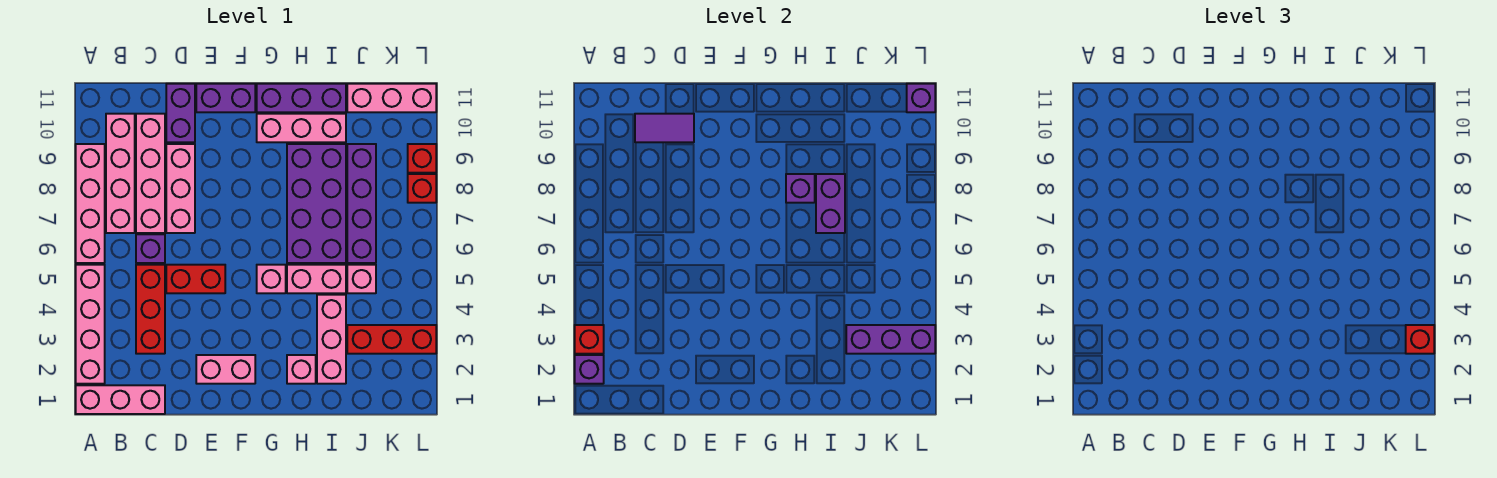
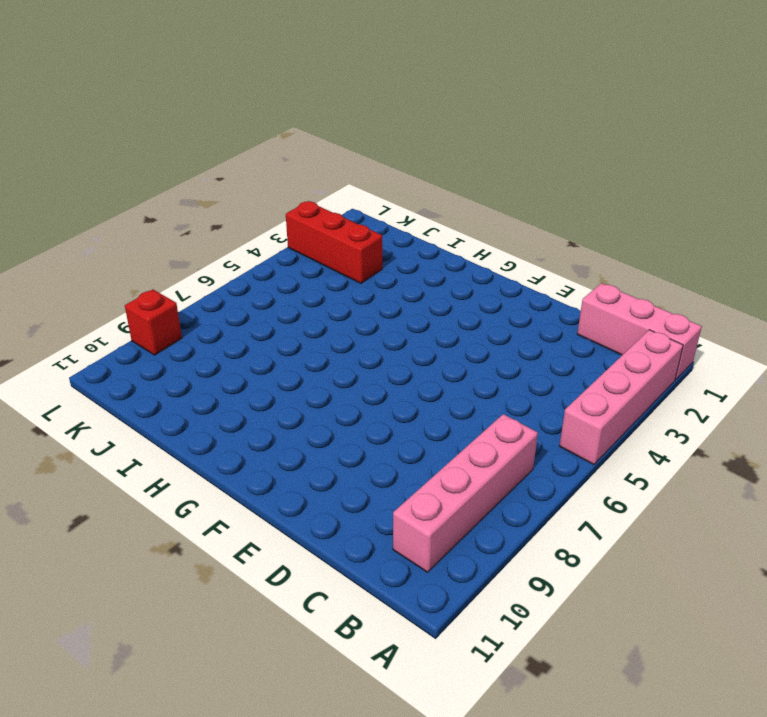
none -> pink 1x4 brick [76,144,105,263]
none -> red 1x3 brick [136,265,165,354]
none -> purple 1x1 brick [136,234,165,263]
none -> pink 1x4 brick [136,114,165,233]

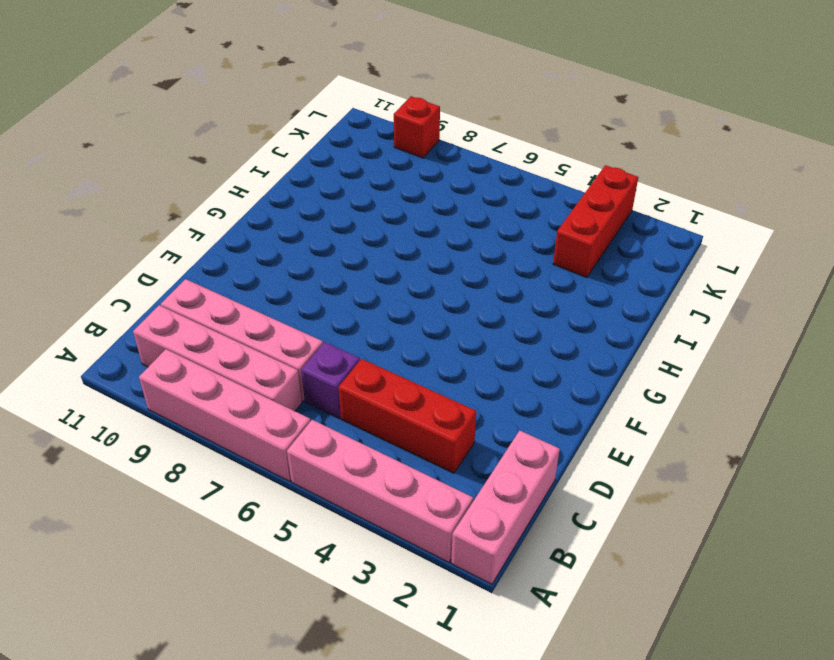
none -> red 1x2 brick [166,265,225,293]
none -> pink 1x3 brick [166,144,195,233]
none -> purple 1x2 brick [166,84,195,142]
none -> pink 1x2 brick [196,355,255,384]

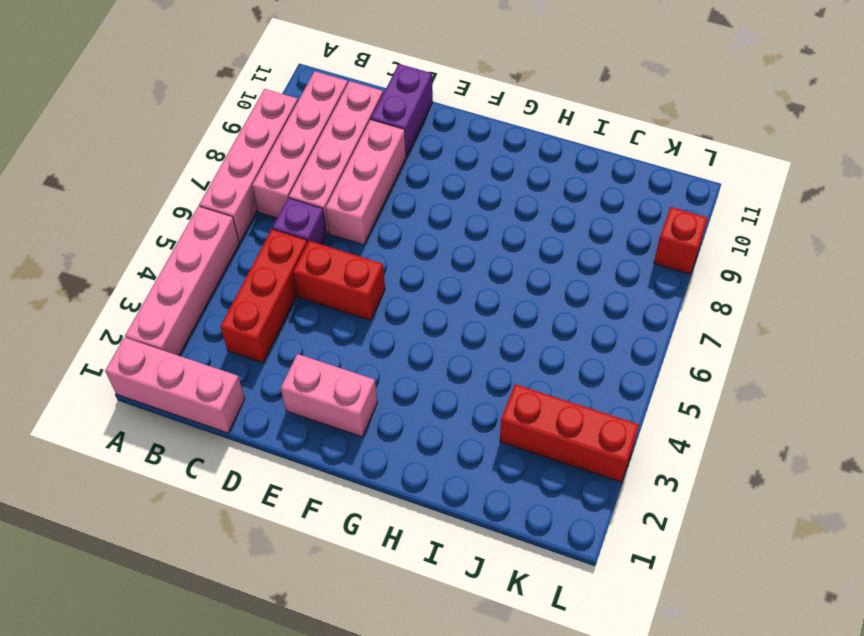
none -> purple 1x2 brick [196,84,255,112]
none -> pink 1x1 brick [257,265,286,293]
none -> pink 1x3 brick [257,114,346,142]
none -> purple 1x3 brick [257,84,346,112]

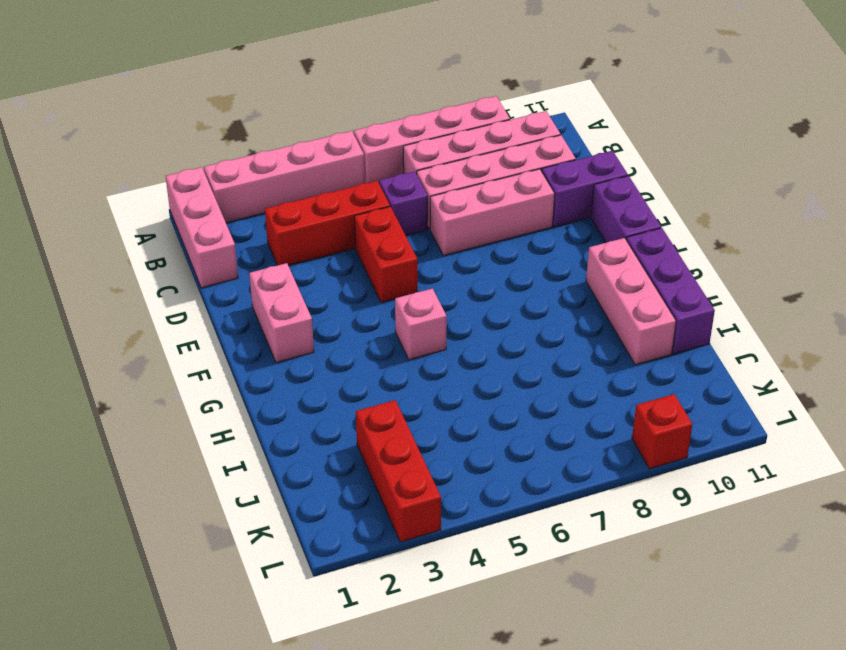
none -> pink 1x1 brick [287,355,316,384]
none -> pink 1x2 brick [287,265,346,293]
none -> purple 2x4 brick [287,144,346,263]
none -> pink 1x3 brick [317,295,346,384]

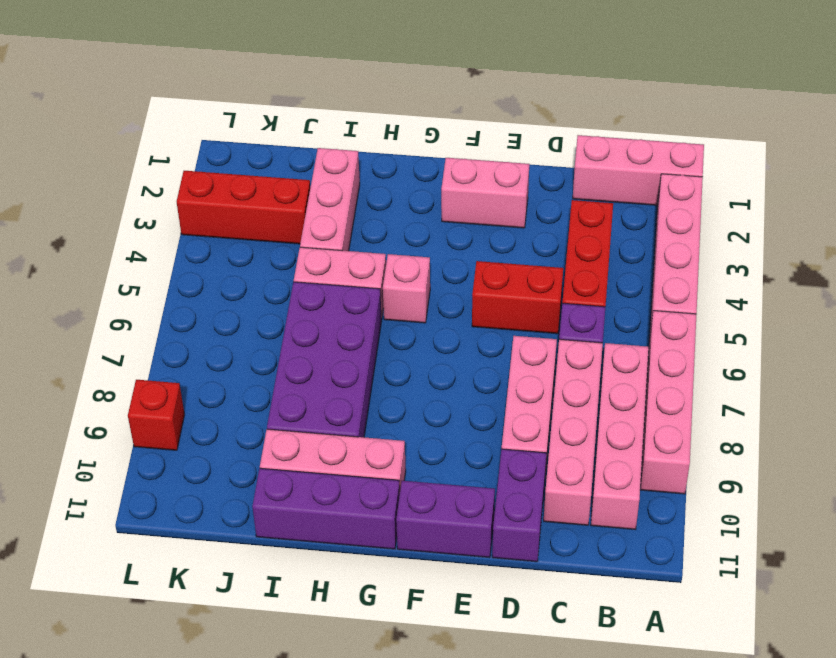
none -> pink 1x1 brick [287,355,316,384]
none -> pink 1x1 brick [347,265,376,293]
none -> purple 1x4 brick [347,144,376,263]
none -> pink 1x3 brick [347,84,436,112]

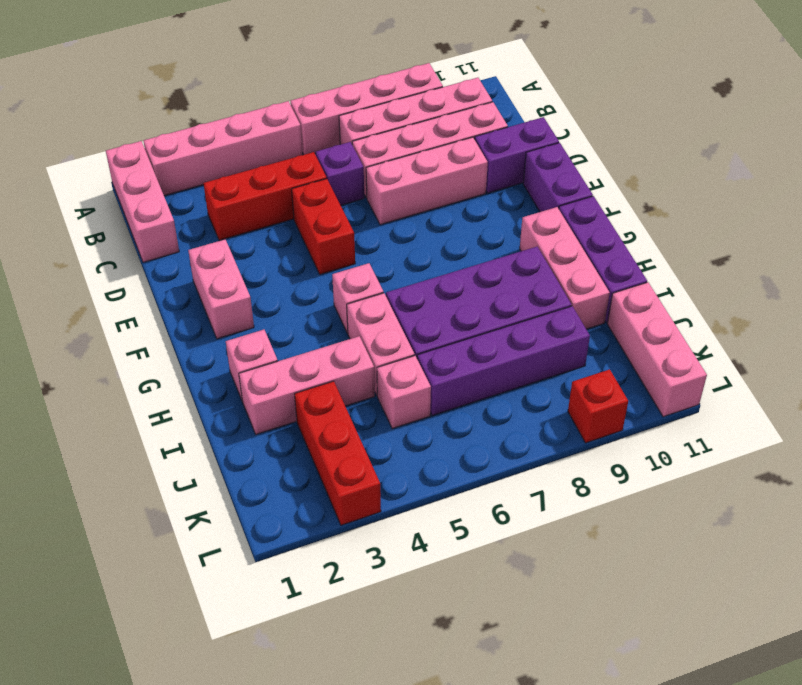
none -> red 1x1 brick [408,174,436,203]
none -> purple 1x1 brick [575,355,604,384]
none -> red 1x1 brick [575,325,604,354]
none -> purple 1x2 tile [635,114,694,142]

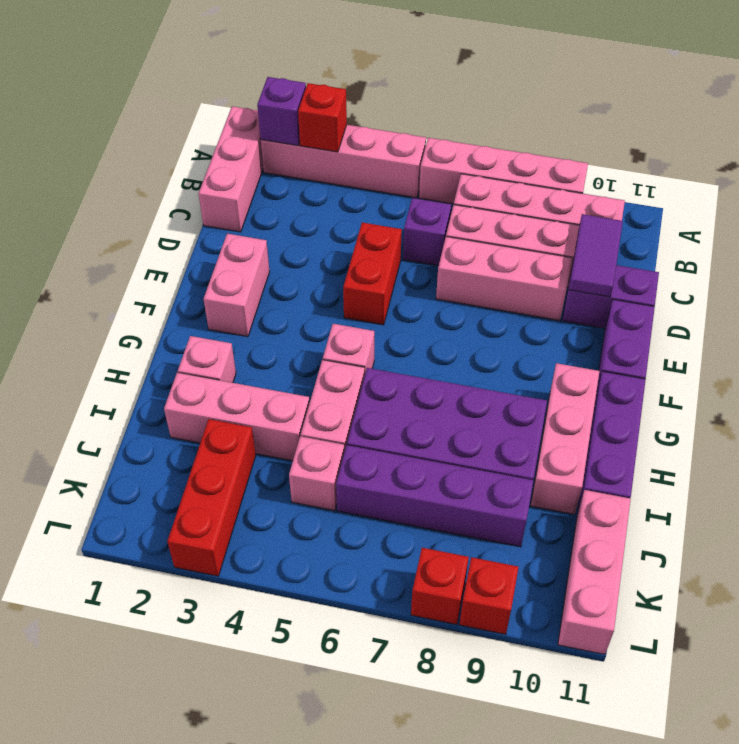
none -> red 1x3 brick [136,265,165,354]
none -> purple 1x1 brick [786,174,815,203]
none -> purple 1x2 brick [816,174,845,233]
none -> purple 1x3 brick [846,325,935,354]

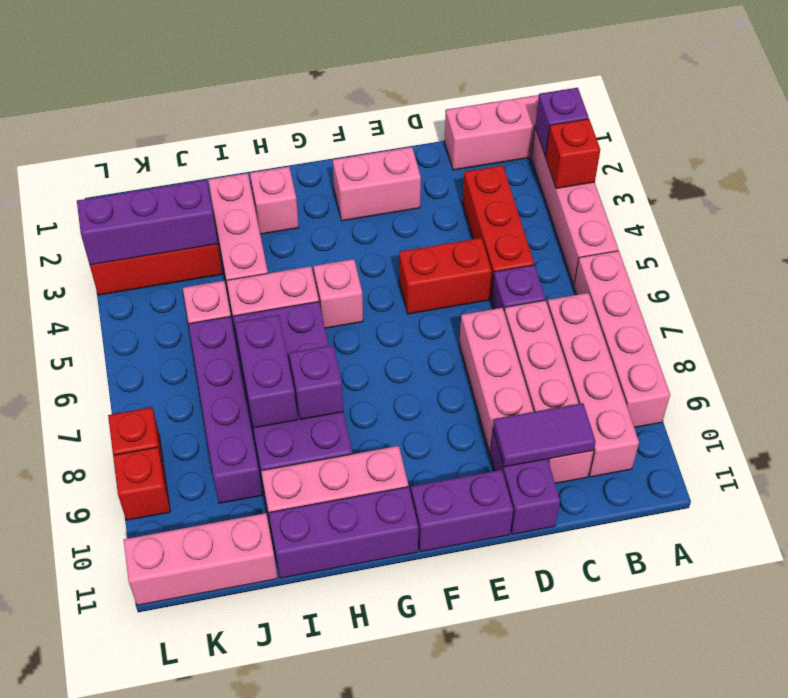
none -> purple 1x1 brick [907,84,935,112]
none -> red 1x1 brick [1406,325,1434,354]

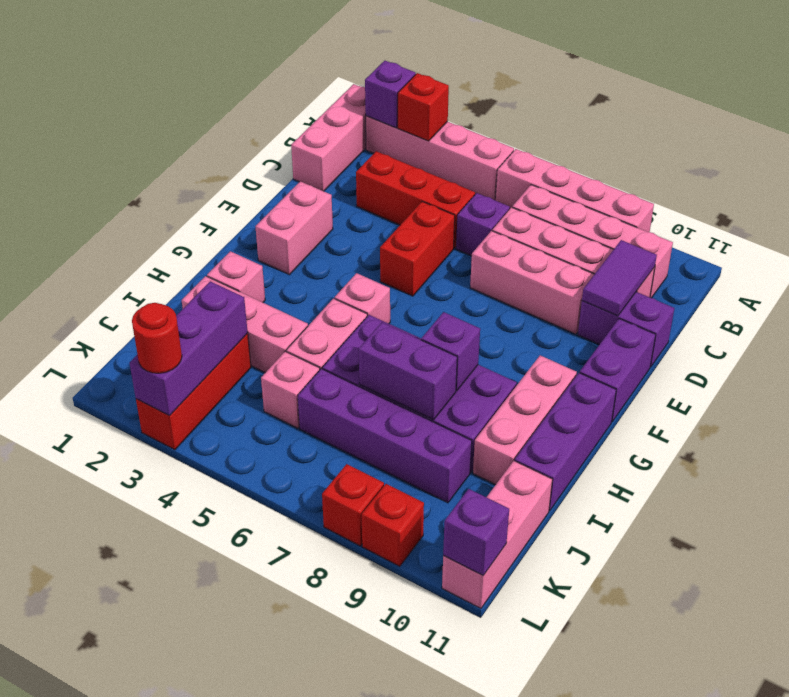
red 1x1 round brick [132,303,182,373] -> red 1x1 brick [1406,325,1434,354]

